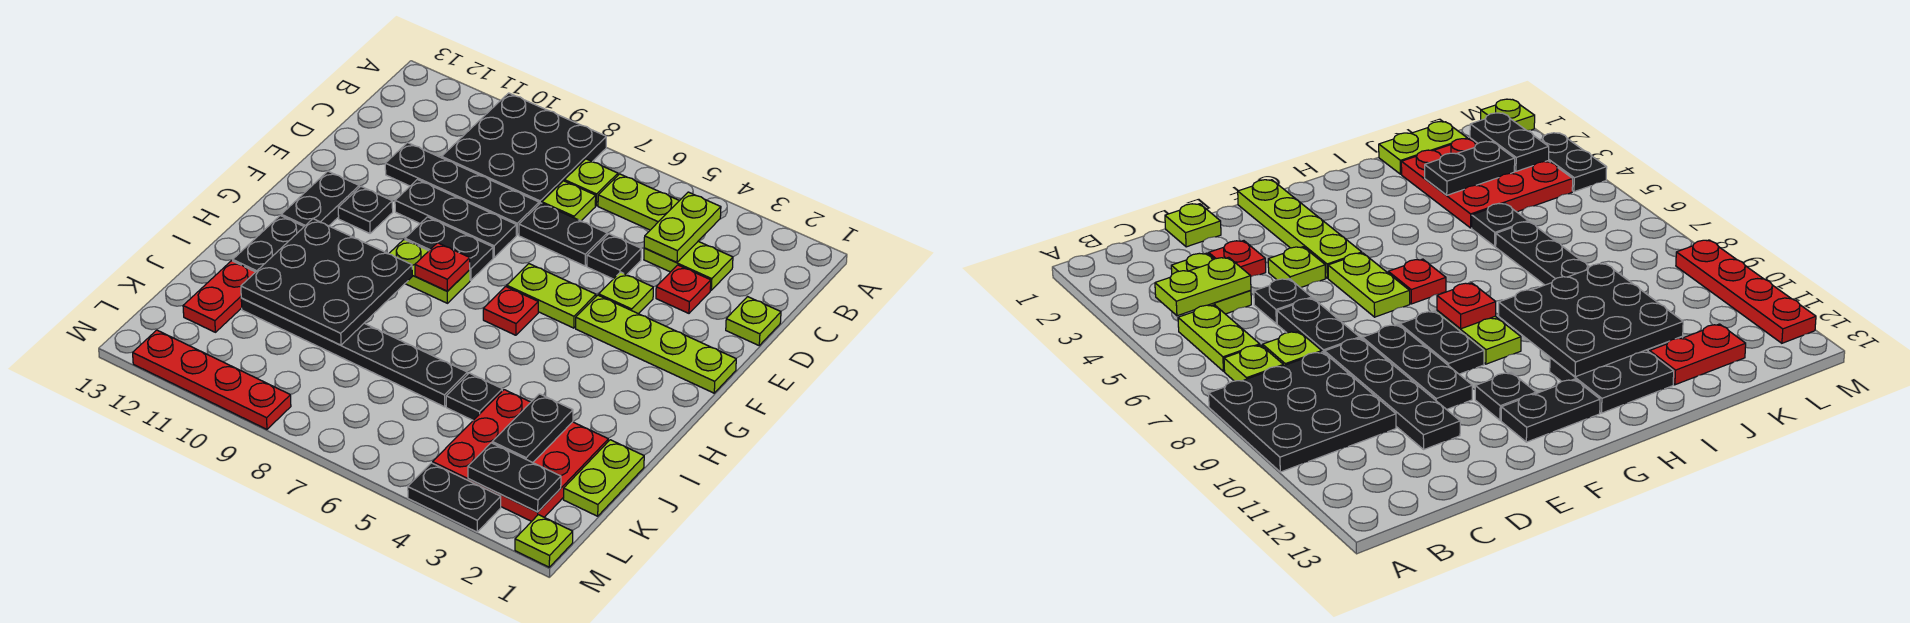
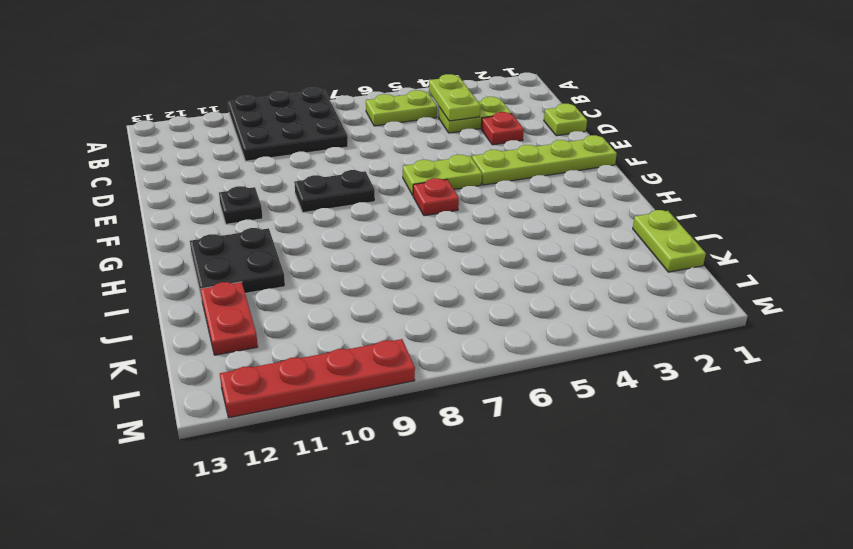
none -> lime 1x1 plate [565,159,618,206]
none -> lime 1x1 plate [542,181,596,221]
none -> black 1x1 plate [587,234,641,279]
none -> black 1x2 plate [519,203,607,266]

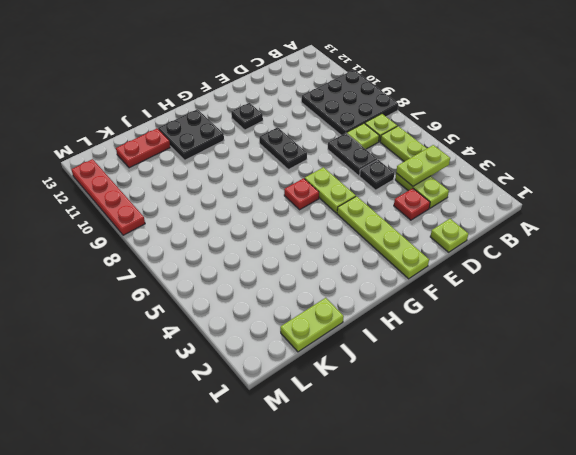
none -> black 1x4 plate [385,142,539,235]
none -> lime 1x1 plate [599,272,653,314]
none -> black 1x3 plate [395,180,516,257]
none -> black 1x2 plate [281,171,359,226]

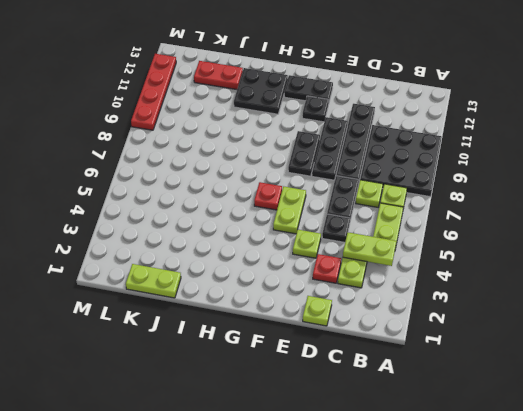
none -> lime 1x4 plate [576,295,736,393]
none -> lime 1x2 plate [389,240,470,303]
none -> red 3x3 plate [433,390,608,521]
none -> black 1x1 plate [446,373,502,420]

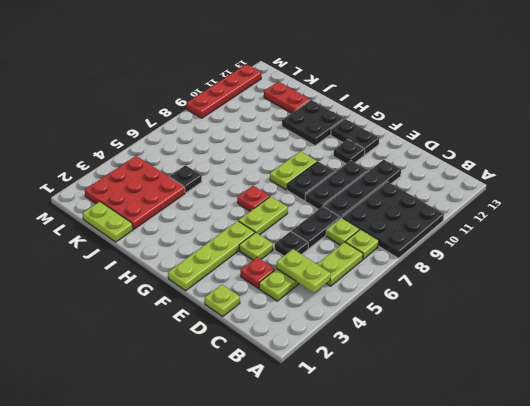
none -> black 1x6 plate [241,298,467,407]
none -> lime 1x1 plate [515,515,573,567]
none -> black 1x2 plate [408,463,501,532]
none -> red 1x1 plate [415,243,470,291]

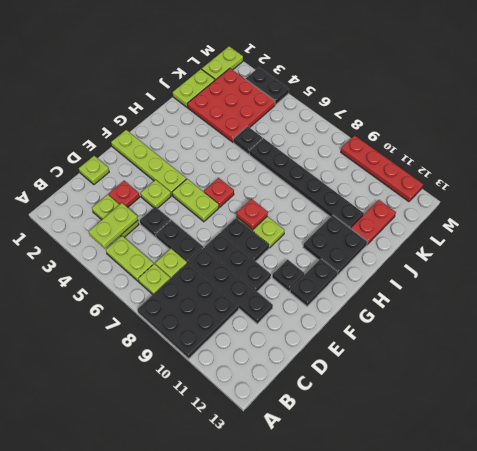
lime 1x2 plate [202,46,243,80] -> lime 1x1 plate [515,515,573,567]
none -> black 3x3 plate [241,219,412,345]
none -> black 1x2 plate [492,394,573,463]
none -> black 1x2 plate [468,443,561,512]

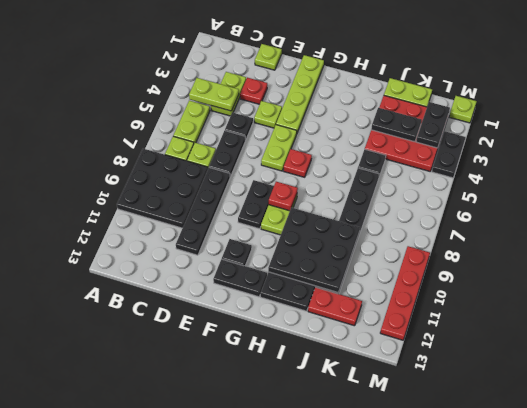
none -> black 1x3 plate [395,180,516,257]

